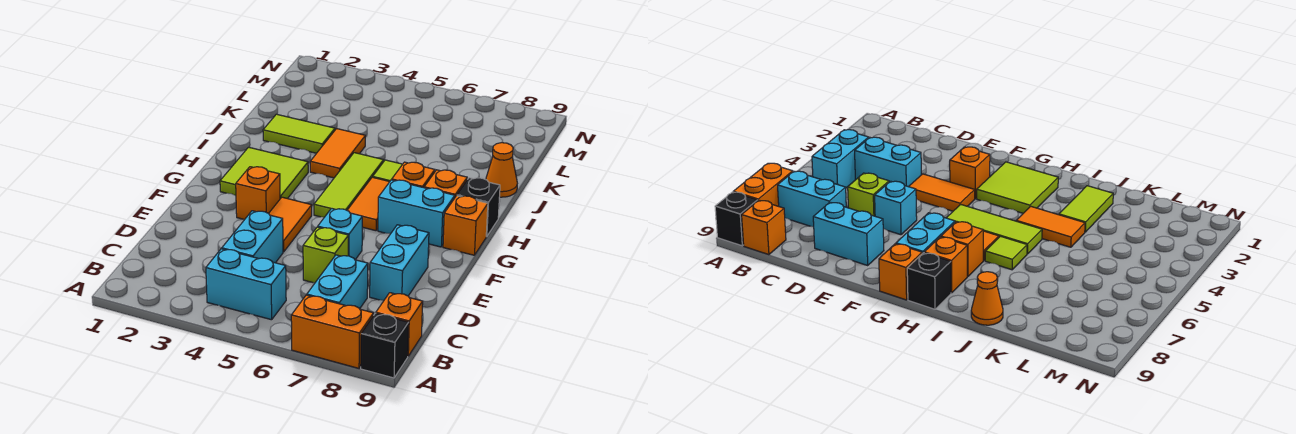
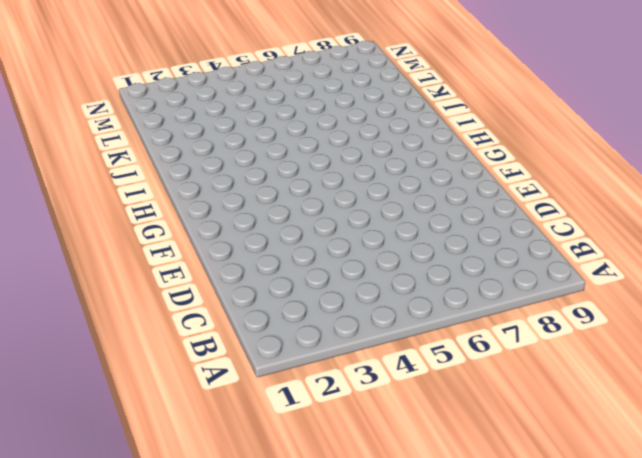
none -> orange 1x2 brick [291,295,373,368]
none -> black 1x1 brick [361,313,409,378]
none -> cyan 1x2 brick [206,249,286,320]

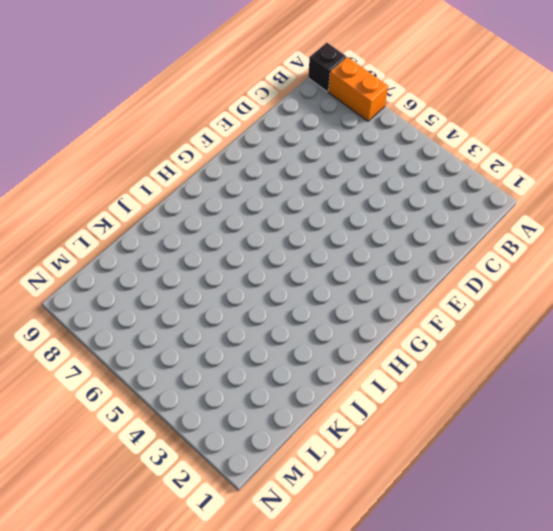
none -> cyan 1x2 brick [206,249,286,320]
none -> cyan 1x2 brick [307,255,368,309]
none -> orange 1x1 brick [376,293,423,356]

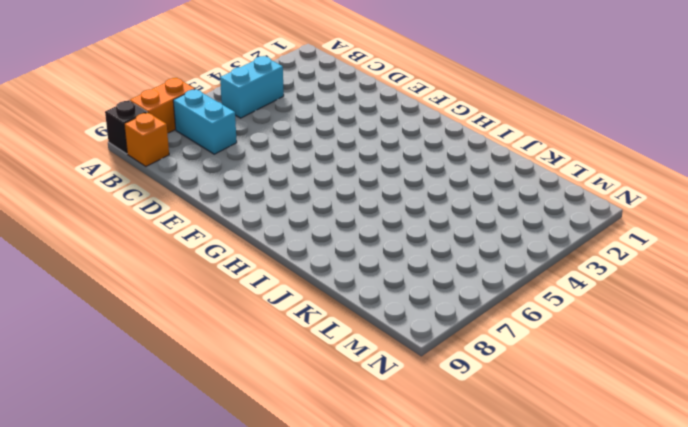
none -> cyan 1x2 brick [222,211,283,263]
none -> lime 1x1 brick [303,227,348,283]
none -> cyan 1x2 brick [370,225,429,301]

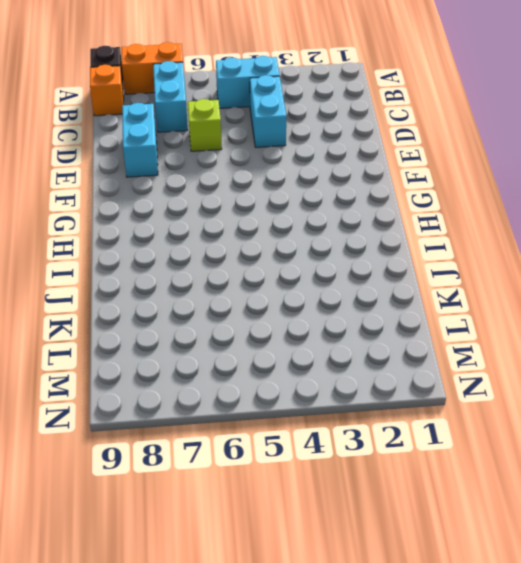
none -> orange 1x2 tile [269,197,312,252]
none -> cyan 1x1 brick [318,208,362,260]
none -> orange 1x1 brick [236,167,280,219]

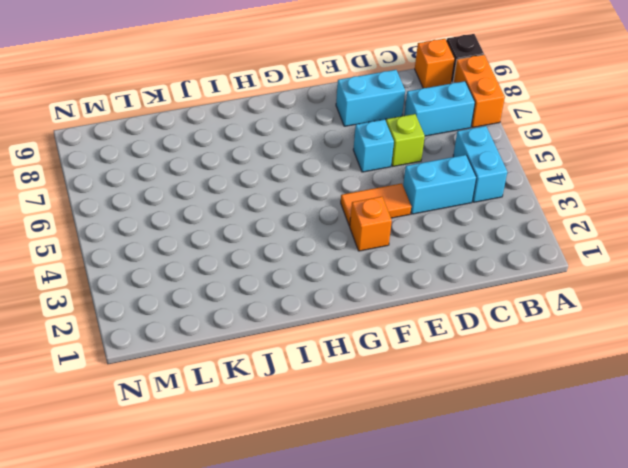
none -> lime 2x2 tile [220,147,308,199]
none -> lime 1x3 tile [314,153,384,217]
none -> orange 1x2 tile [347,177,390,231]

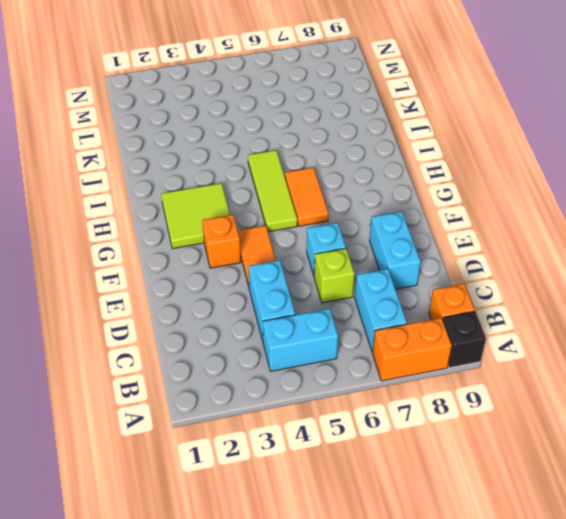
none -> cyan 1x2 brick [378,180,455,247]
none -> orange 1x1 brick [443,196,488,255]
none -> orange 1x1 brick [392,162,435,188]

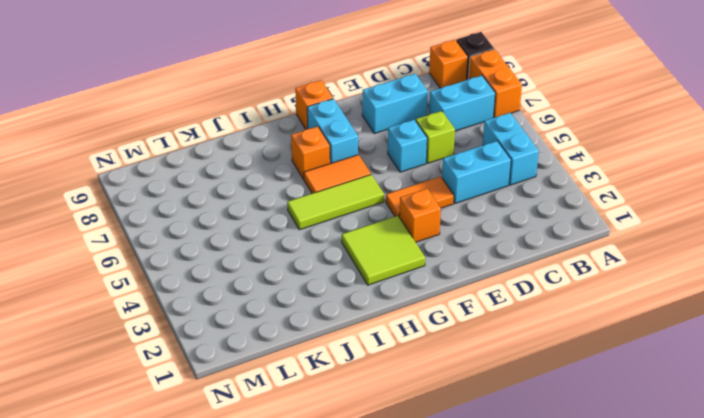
none -> orange 1x1 brick [424,170,467,197]
none -> black 1x1 brick [457,178,500,237]
none -> orange 1x2 tile [310,129,365,178]

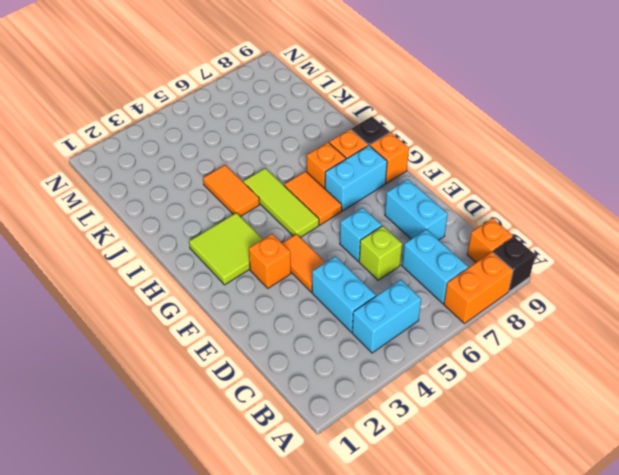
none -> lime 1x1 tile [373,160,402,181]
none -> lime 1x2 tile [263,114,335,153]
none -> orange 1x1 cone [486,142,517,197]

